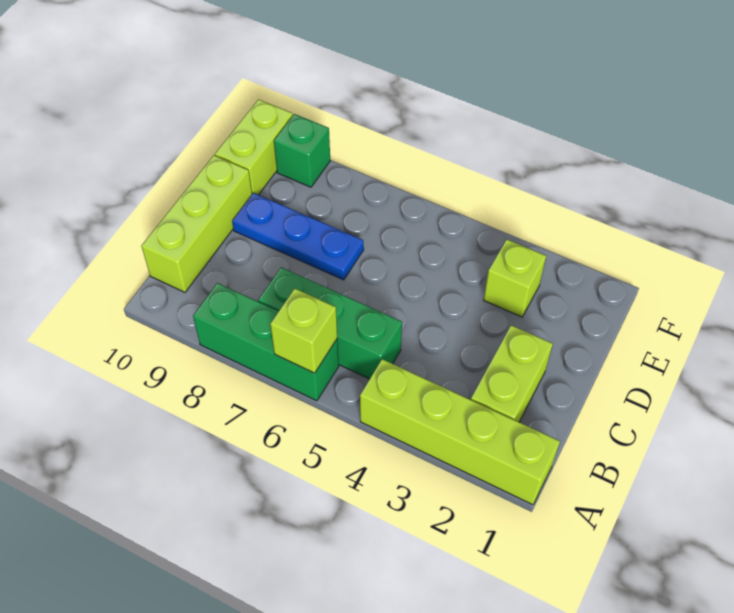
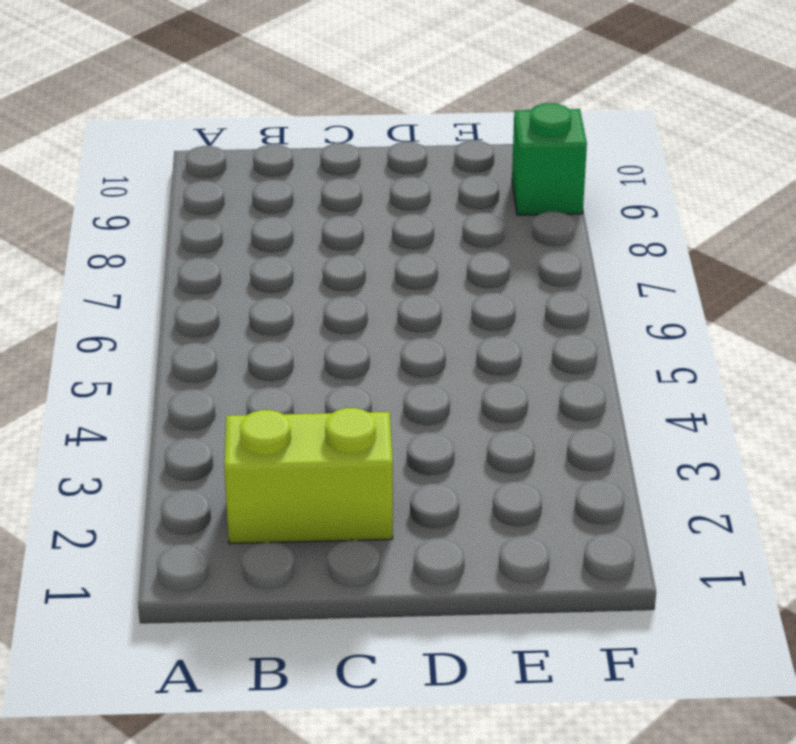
none -> lime 1x4 brick [360,359,560,505]
none -> green 1x3 brick [193,283,339,401]

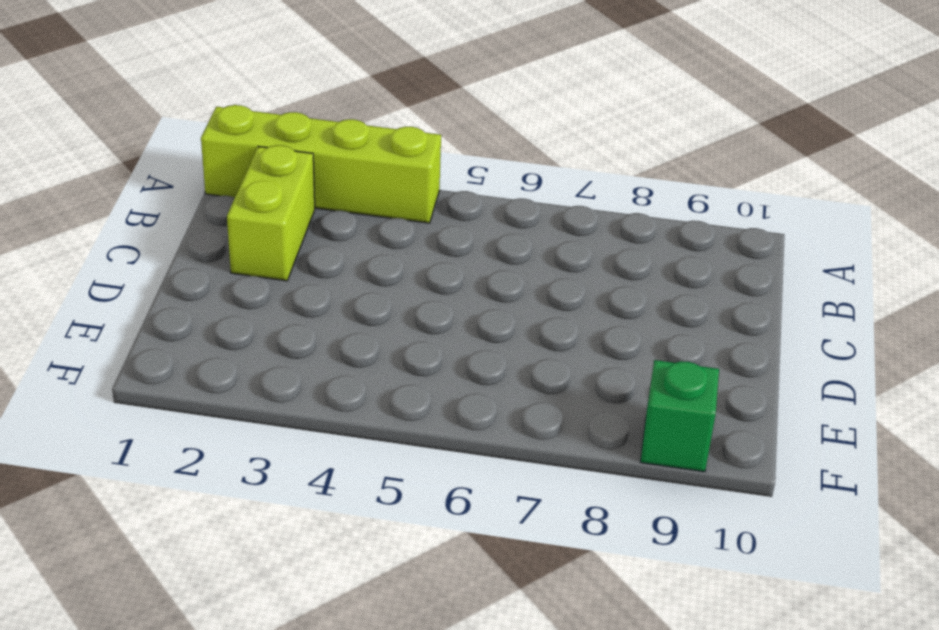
none -> green 1x3 brick [193,283,339,401]
none -> green 1x3 brick [258,267,402,379]

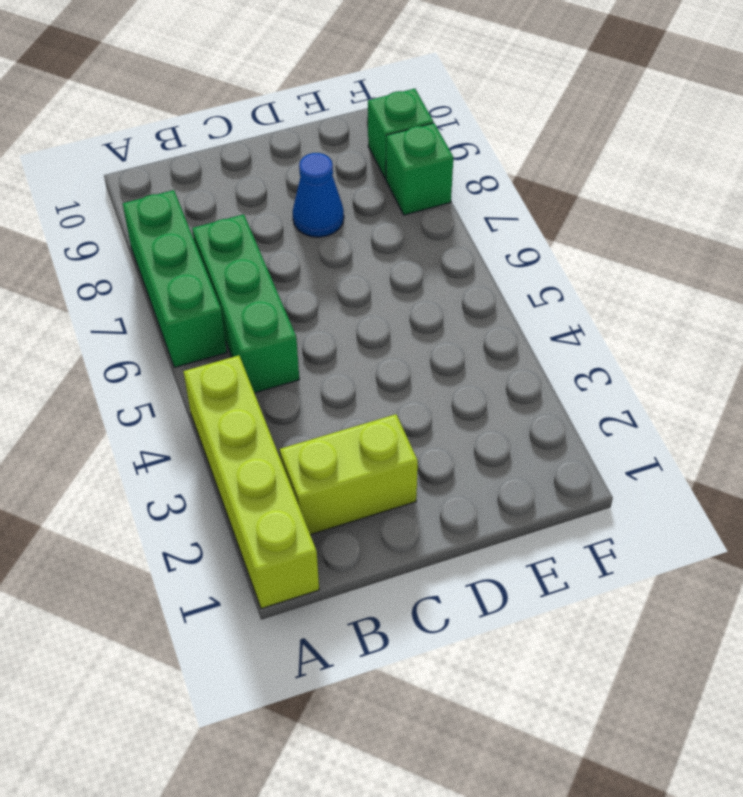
blue 1x1 cone [293,153,344,237] -> blue 1x3 plate [232,193,364,280]
green 1x1 brick [386,123,453,215] -> none
none -> lime 1x3 brick [141,155,252,292]
none -> lime 1x1 brick [484,239,546,317]

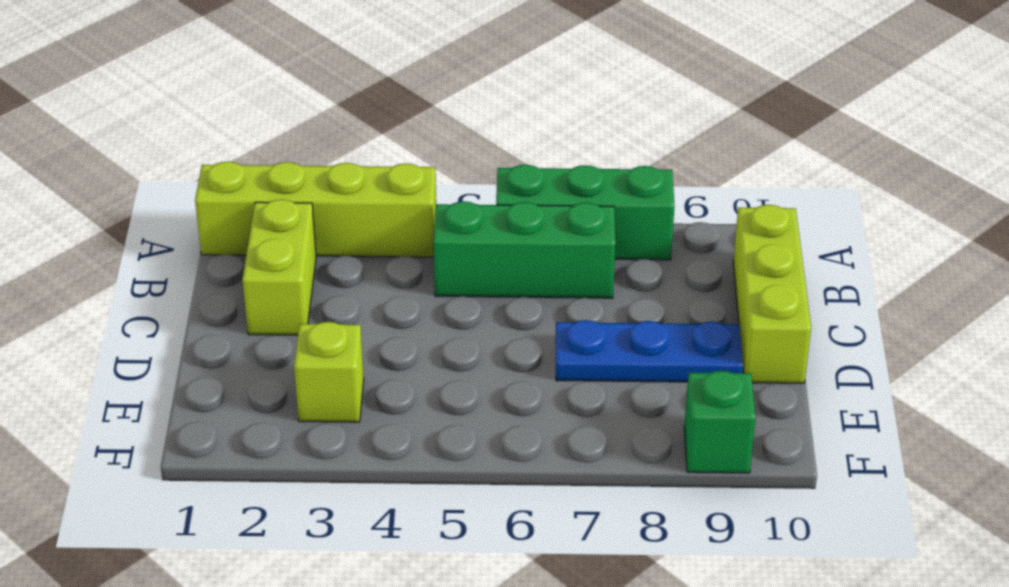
none -> lime 1x2 brick [215,99,293,195]
none -> lime 1x1 brick [270,289,337,373]

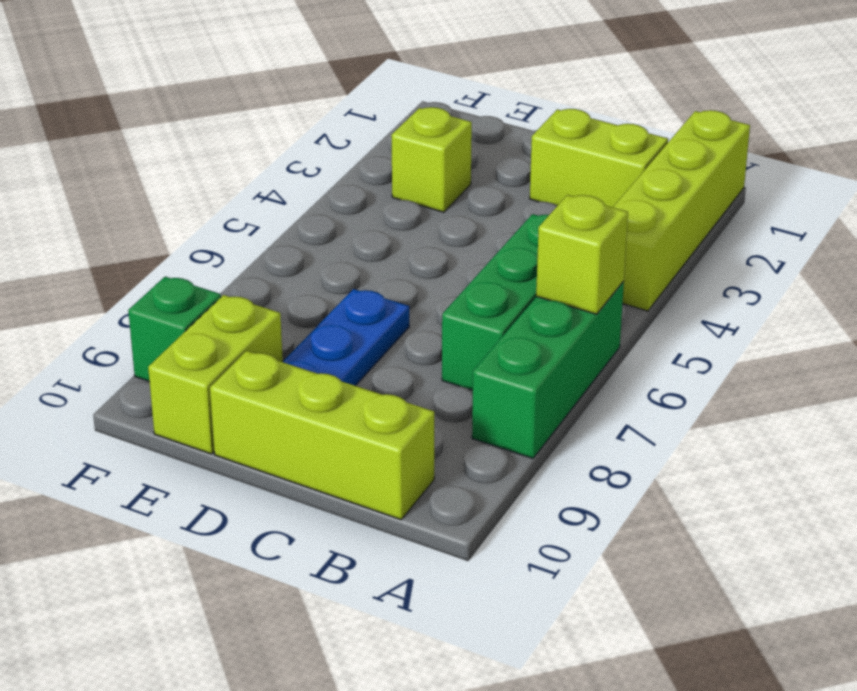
lime 1x2 brick [148,295,283,454] -> lime 1x2 brick turned to [215,99,293,195]

